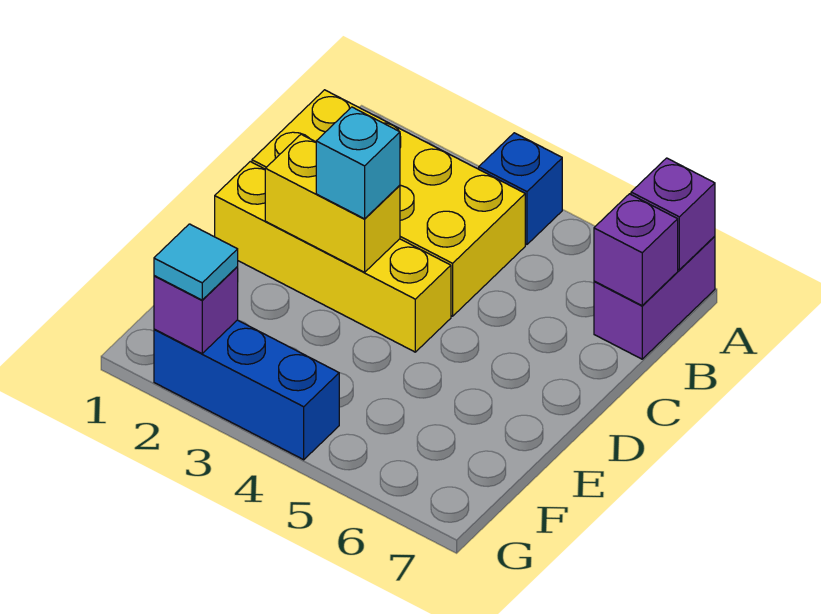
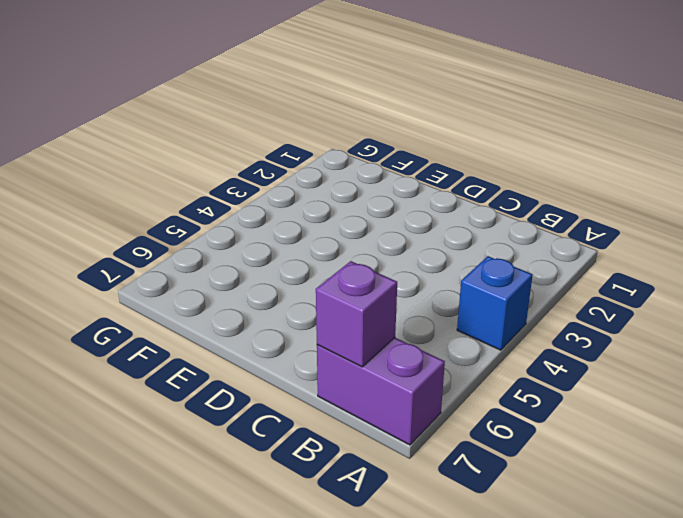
none -> yellow 2x4 brick [252,90,525,316]
none -> yellow 1x4 brick [215,162,451,352]

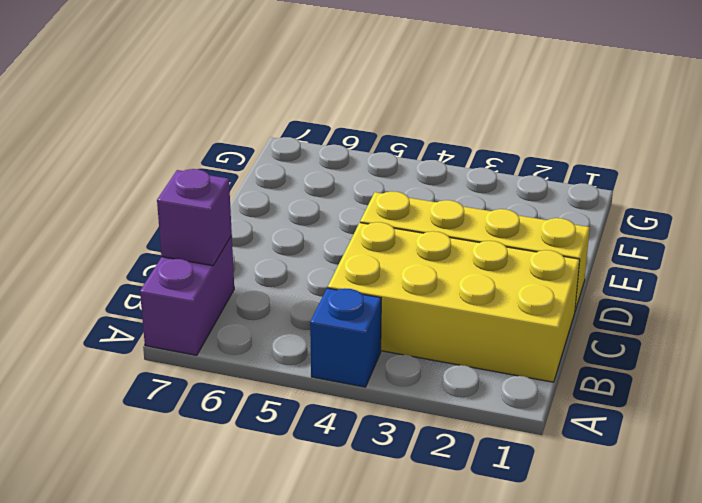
none -> blue 1x3 brick [154,320,339,460]
none -> purple 1x1 brick [631,158,715,270]

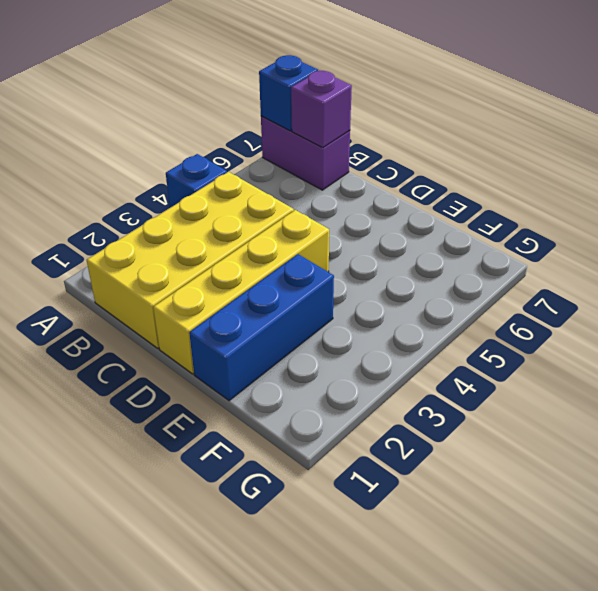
blue 1x1 brick [259,55,318,131] -> purple 1x1 brick [631,158,715,270]
blue 1x3 brick [189,254,334,401] -> blue 1x3 brick moved to [154,320,339,460]
none -> yellow 1x2 brick [265,134,400,272]
none -> purple 1x1 brick [154,267,238,353]

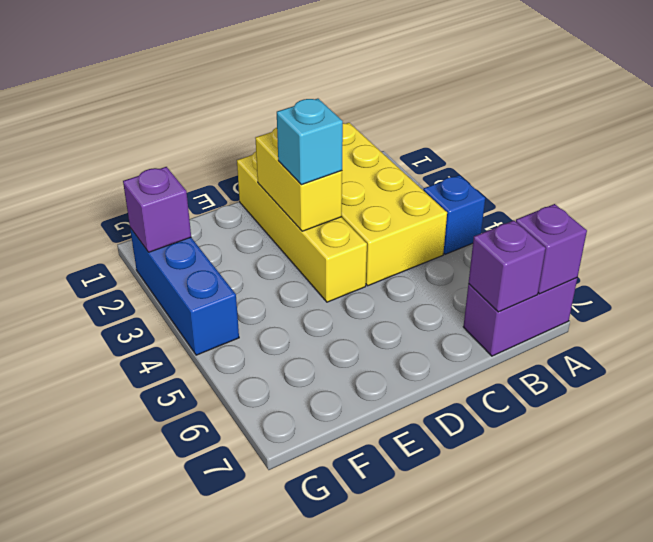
none -> cyan 1x1 tile [154,224,238,300]

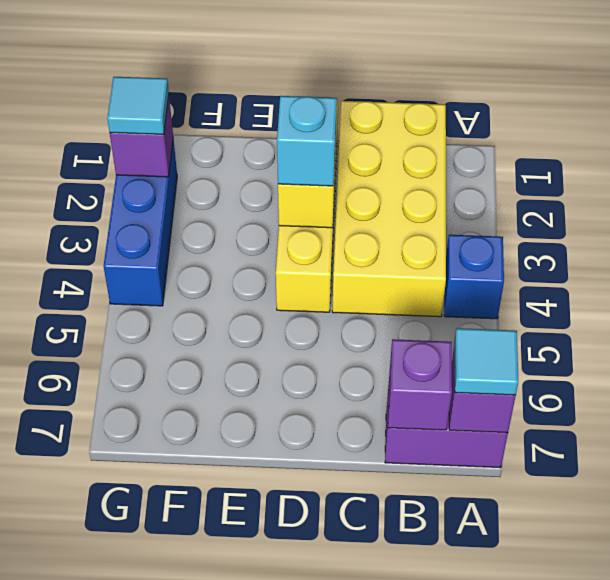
cyan 1x1 tile [454,328,518,395] -> none

